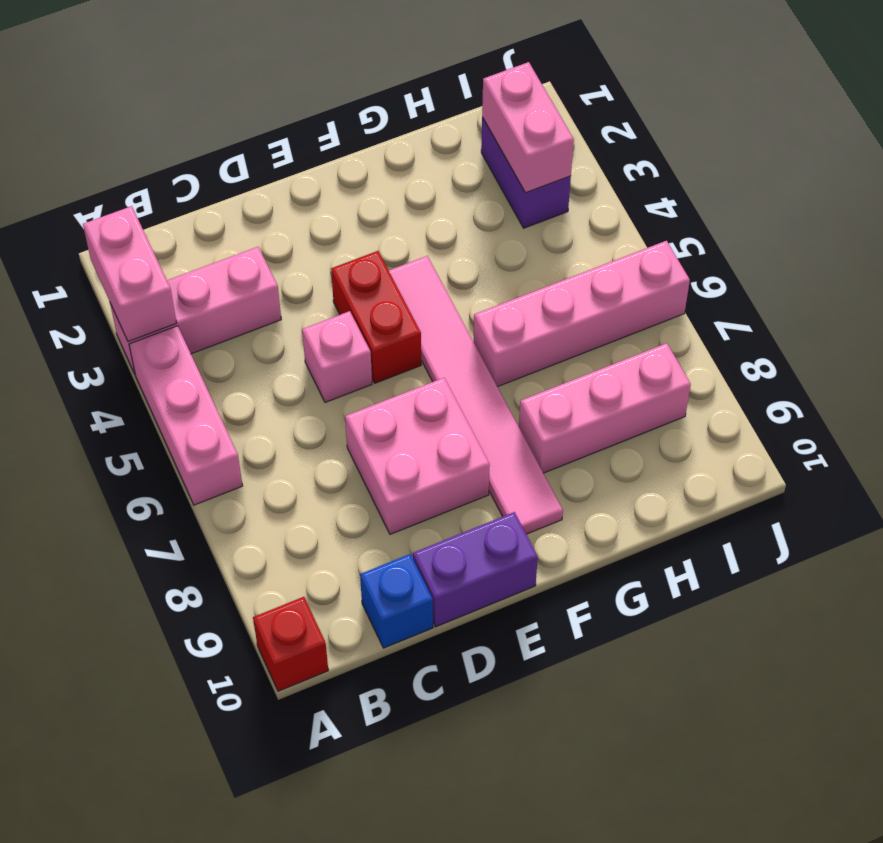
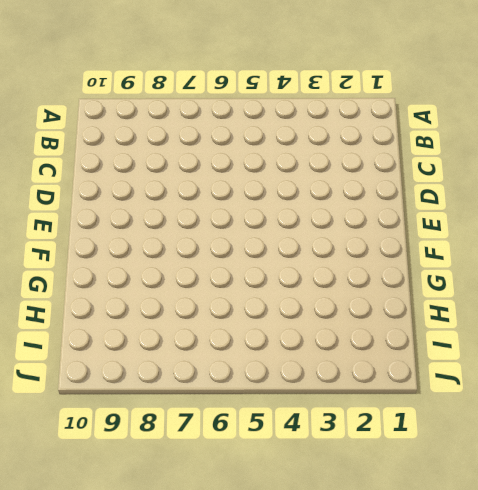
none -> pink 1x3 brick [110,247,281,374]
none -> pink 1x3 brick [129,326,243,505]
none -> red 1x1 brick [253,597,328,691]

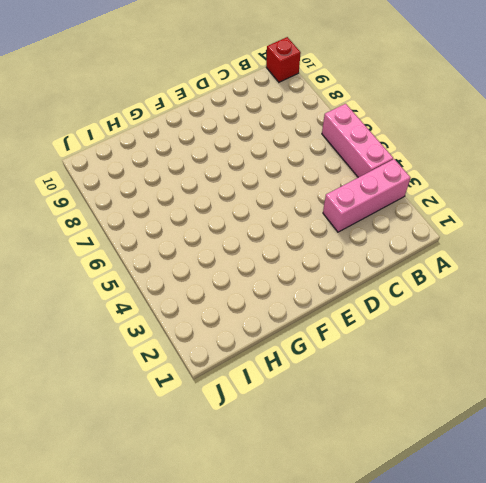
none -> blue 1x1 brick [360,554,433,648]
none -> pink 1x1 brick [302,311,372,402]
none -> pink 2x2 brick [345,378,490,534]

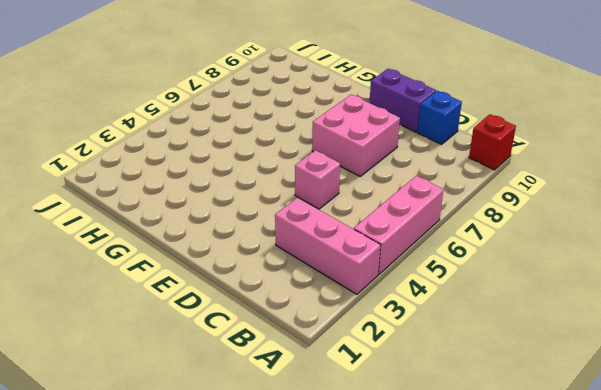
none -> red 1x2 brick [331,251,421,383]
none -> pink 1x6 tile [389,256,563,534]
none -> pink 1x4 brick [474,241,690,387]

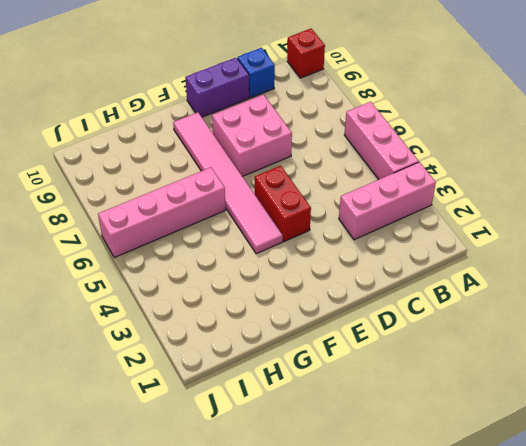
none -> pink 1x1 brick [302,311,372,402]
none -> pink 1x3 brick [519,343,691,473]
none -> purple 1x2 brick [481,117,571,228]

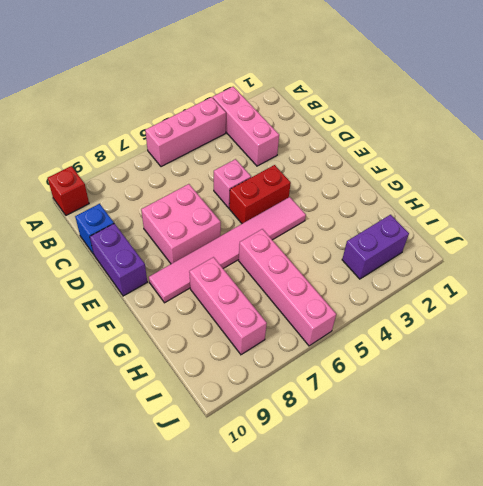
none -> pink 1x2 brick [83,206,177,342]
none -> pink 1x2 brick [482,62,574,193]

